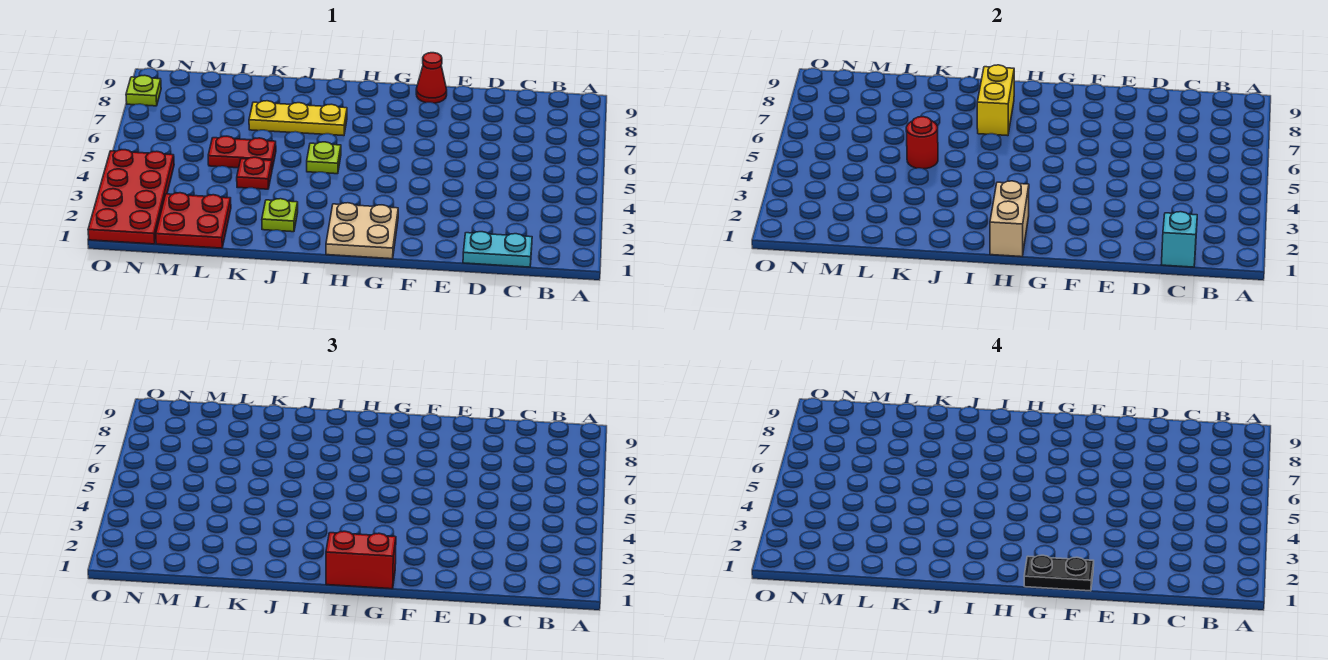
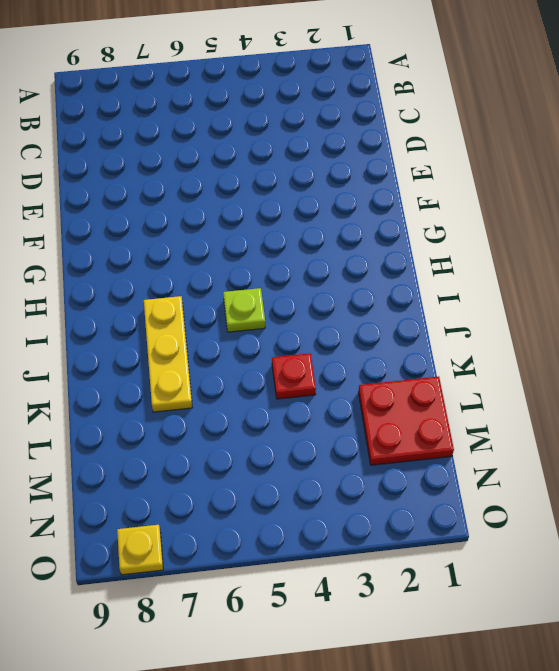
yellow 1x1 plate [117,525,163,575] -> lime 1x1 plate [126,75,161,106]
none -> cyan 1x2 plate [463,232,532,267]
none -> red 1x1 cone [416,53,447,103]
none -> tan 2x2 plate [326,203,398,259]

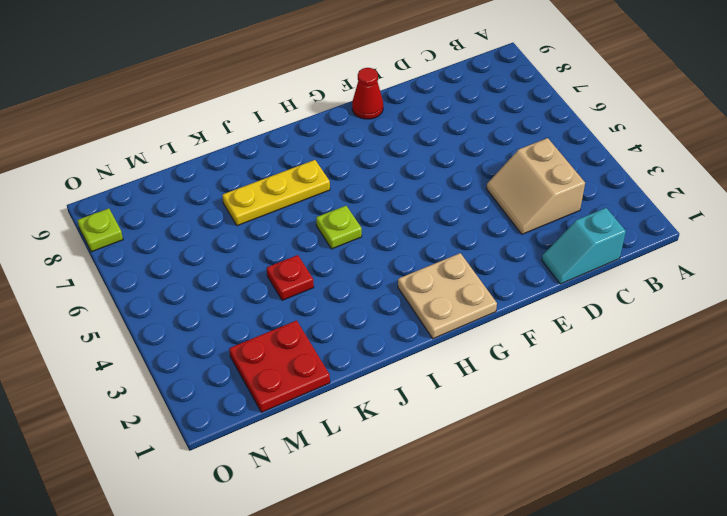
cyan 1x2 slope [542,208,626,284] -> cyan 1x2 plate [463,232,532,267]
tan 2x2 slope [486,138,585,234] -> none
none -> lime 1x1 plate [262,199,298,232]
none -> red 1x2 plate [208,136,276,168]
none -> red 2x4 plate [88,150,174,244]

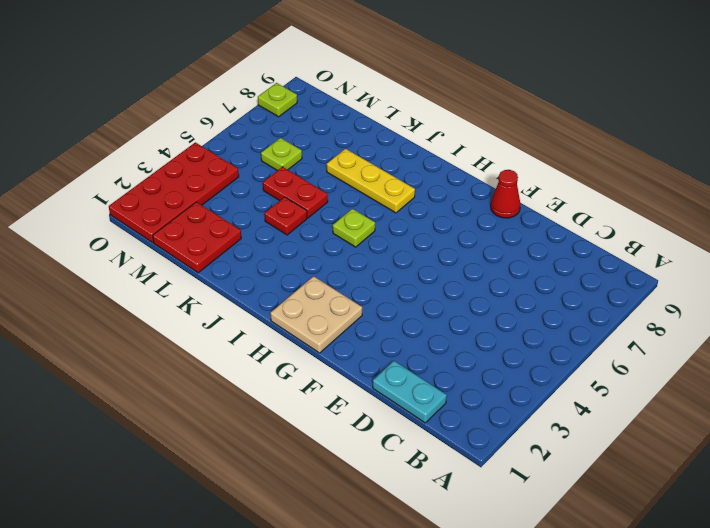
lime 1x1 plate [261,138,302,171] -> lime 1x1 plate moved to [262,199,298,232]
none -> cyan 1x1 brick [1161,212,1197,267]
none -> tan 1x2 brick [990,181,1029,257]
none -> yellow 1x2 brick [977,65,1014,136]

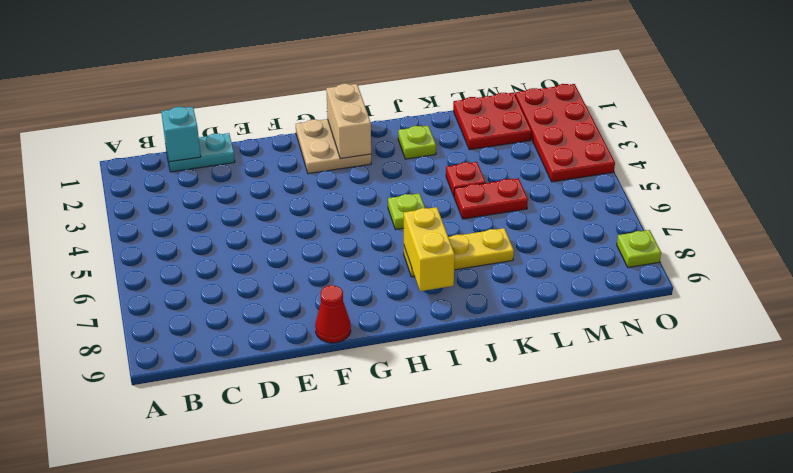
none -> red 1x1 round brick [906,117,938,169]
none -> red 1x2 brick [326,531,396,589]
none -> black 1x2 plate [1024,555,1094,591]

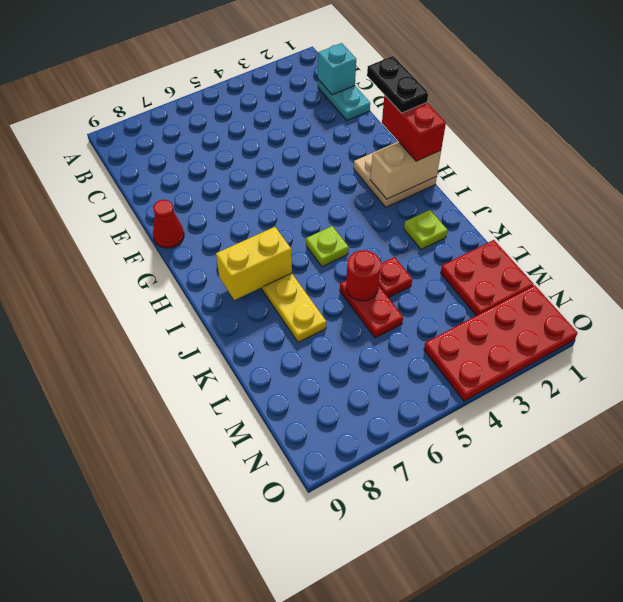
none -> lime 1x1 plate [126,75,161,106]

